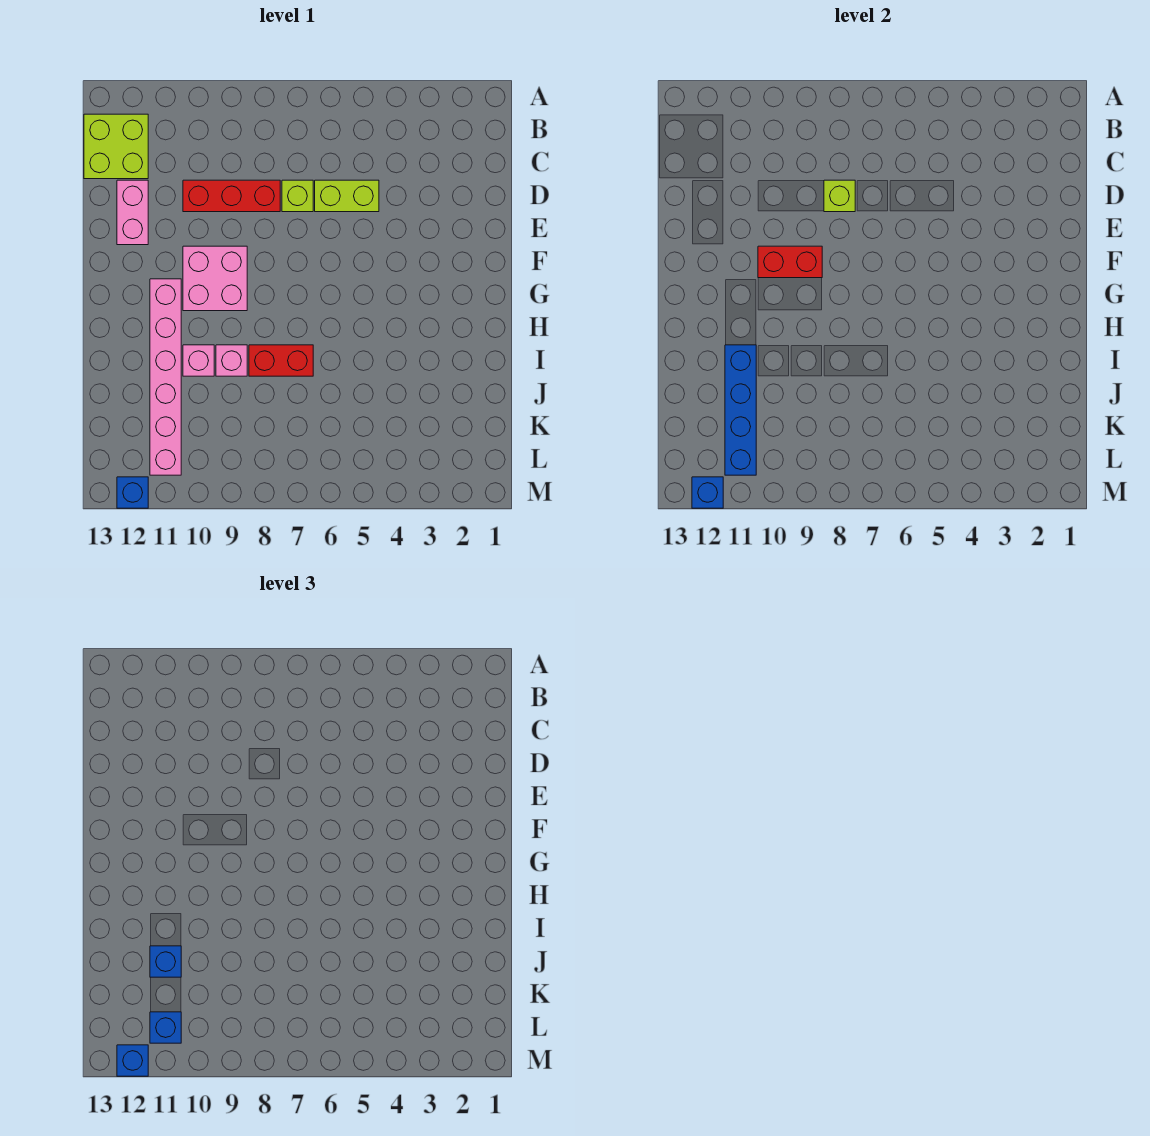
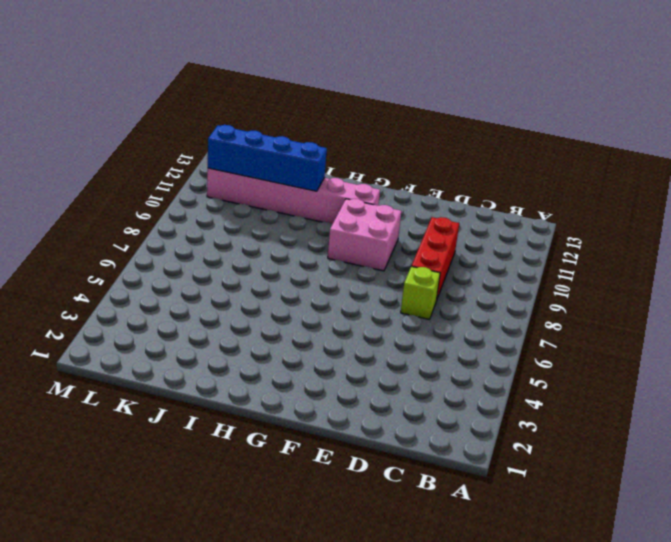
none -> lime 2x2 brick [84,114,148,179]
none -> lime 1x2 brick [315,180,379,212]
none -> pink 1x2 brick [117,180,148,245]

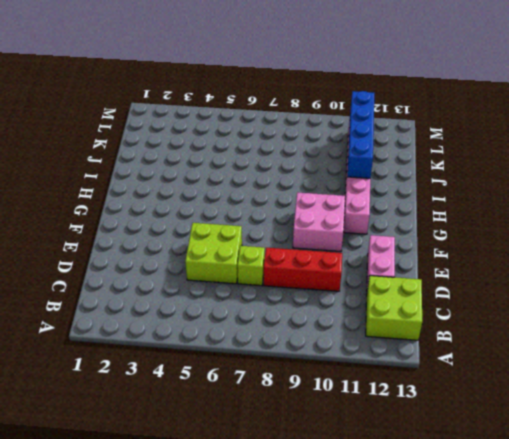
lime 2x2 brick [185,223,242,284] -> lime 1x2 brick [315,180,379,212]
none -> red 1x2 brick [249,345,313,376]
none -> pink 1x1 brick [216,345,247,376]
none -> pink 1x1 brick [183,345,214,376]

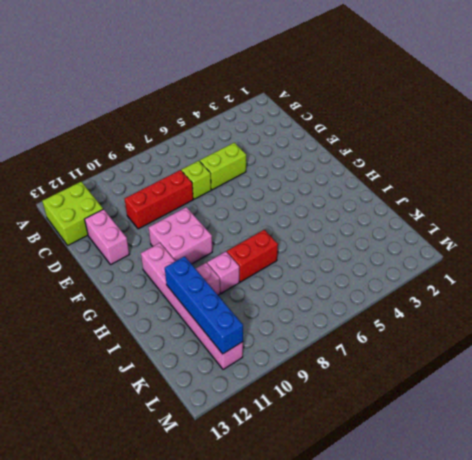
none -> blue 1x1 brick [117,477,148,508]
none -> lime 1x1 brick [824,180,855,212]
none -> red 1x2 brick [758,246,822,278]

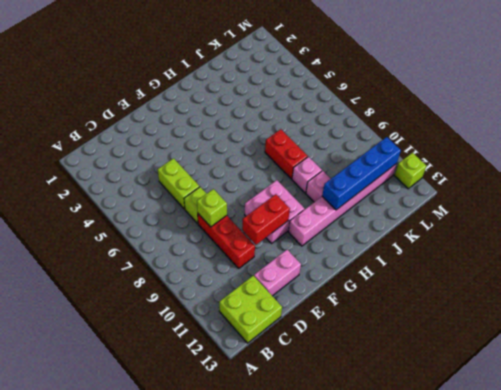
red 1x2 brick [242,194,290,245] -> red 1x2 brick turned to [758,246,822,278]
lime 1x1 brick [394,153,426,189] -> blue 1x1 brick [117,477,148,508]
none -> blue 1x1 brick [692,477,723,508]
none -> blue 1x1 brick [150,946,181,977]
none -> blue 1x1 brick [150,1012,181,1043]

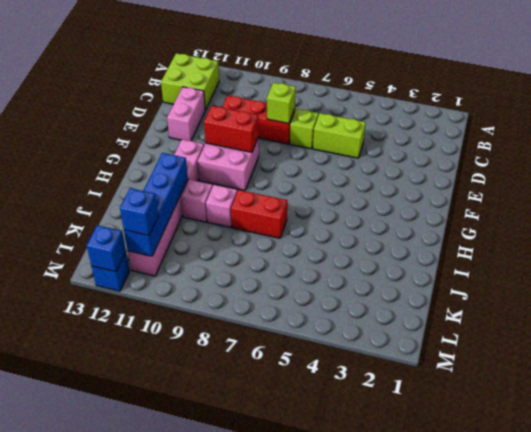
none -> blue 1x1 brick [150,946,181,977]
none -> blue 1x1 brick [117,1045,148,1076]

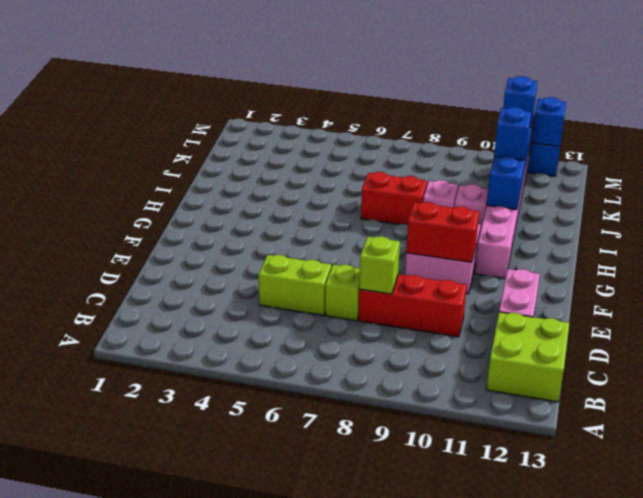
none -> blue 1x1 brick [117,1045,148,1076]

